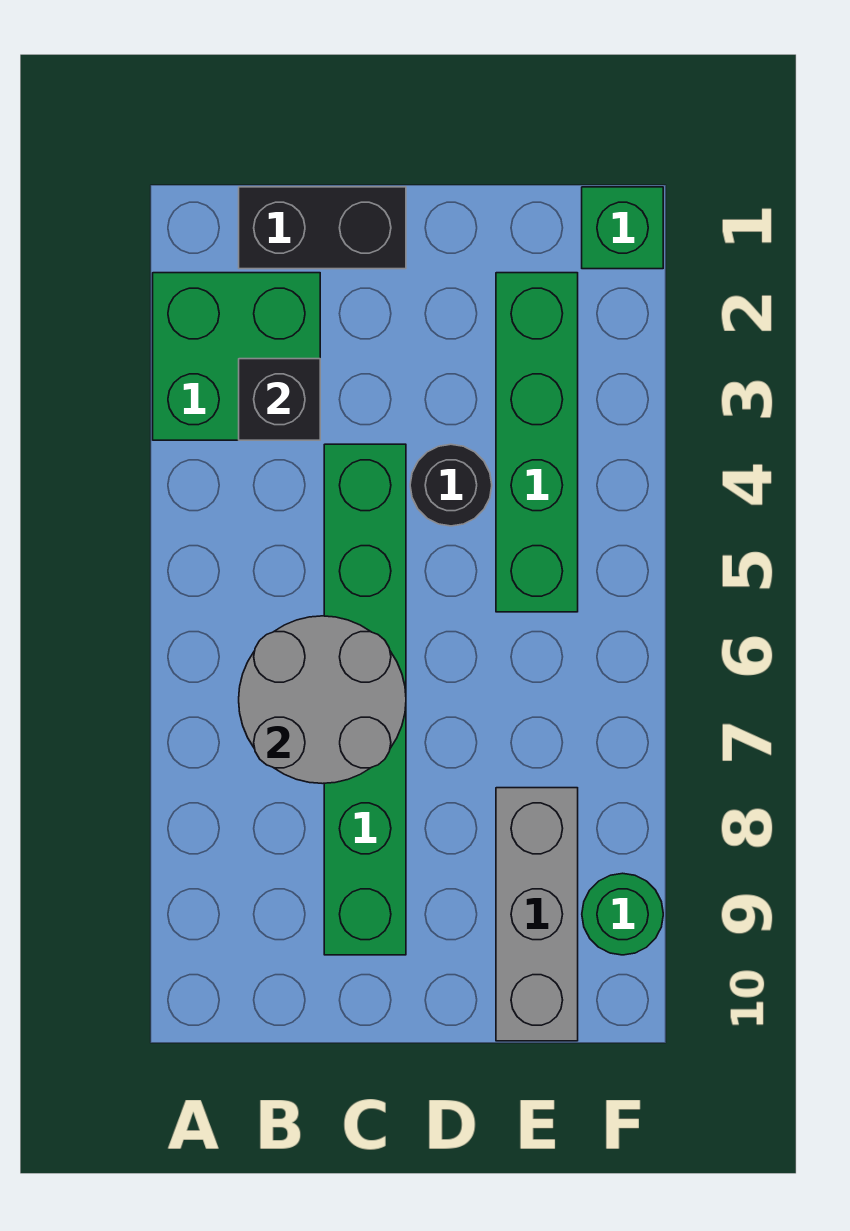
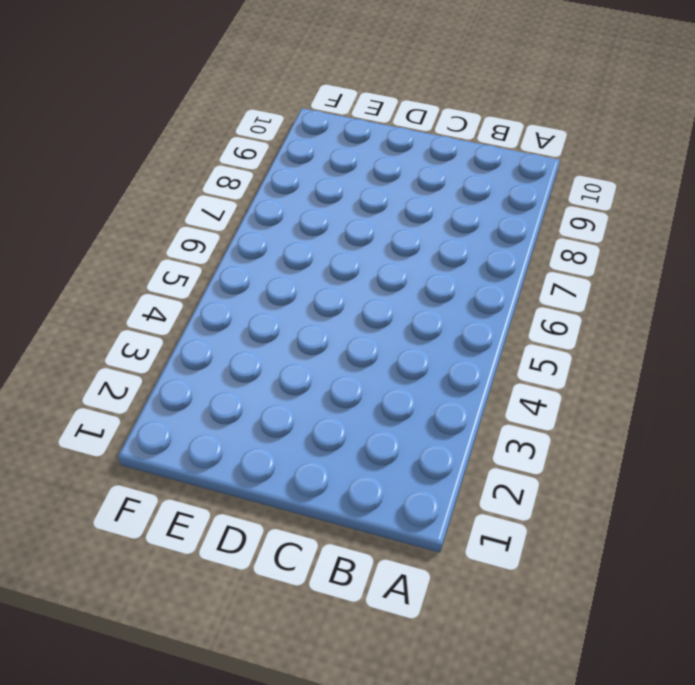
none -> green 2x2 brick [153,273,320,440]
none -> black 1x2 brick [239,187,406,269]

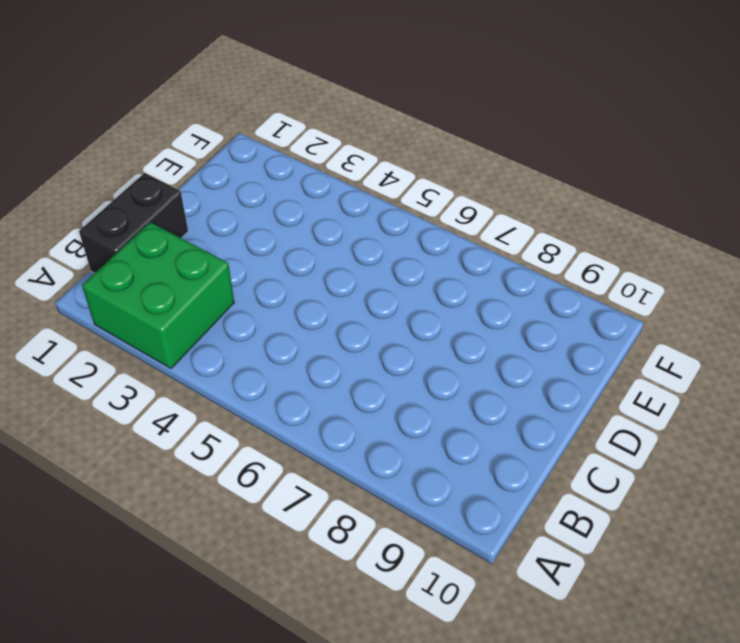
none -> green 1x6 brick [324,444,406,955]
none -> black 1x1 round brick [410,444,492,526]

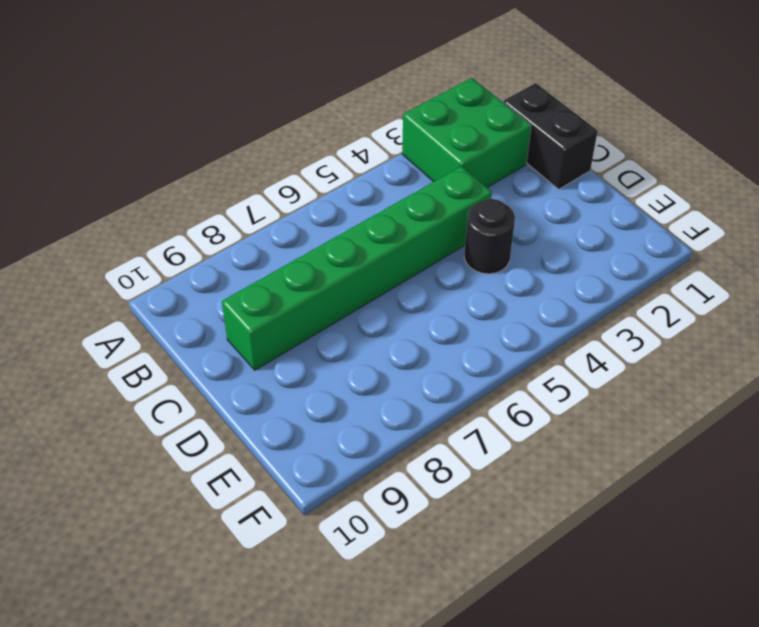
none -> green 1x4 brick [496,273,578,612]
none -> grey 1x3 brick [496,788,578,1041]

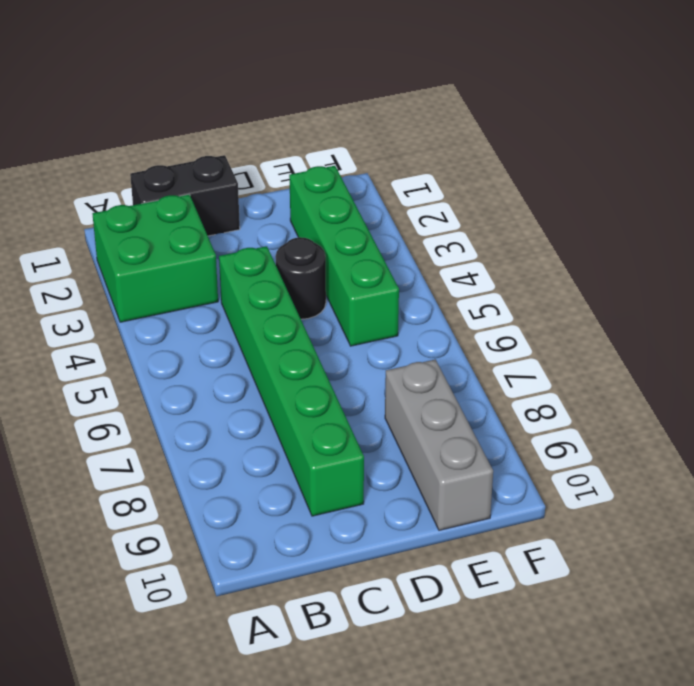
none -> green 1x1 brick [582,187,663,269]
none -> green 1x1 round brick [582,873,663,955]

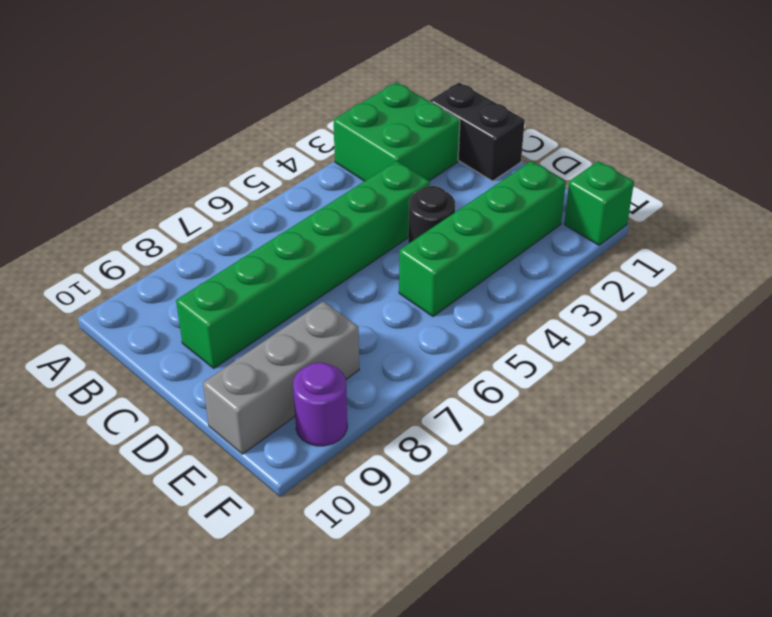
purple 1x1 round brick [293,362,347,446] -> green 1x1 round brick [582,873,663,955]
none -> black 1x1 brick [239,359,320,440]
none -> grey 2x2 round brick [239,616,406,784]

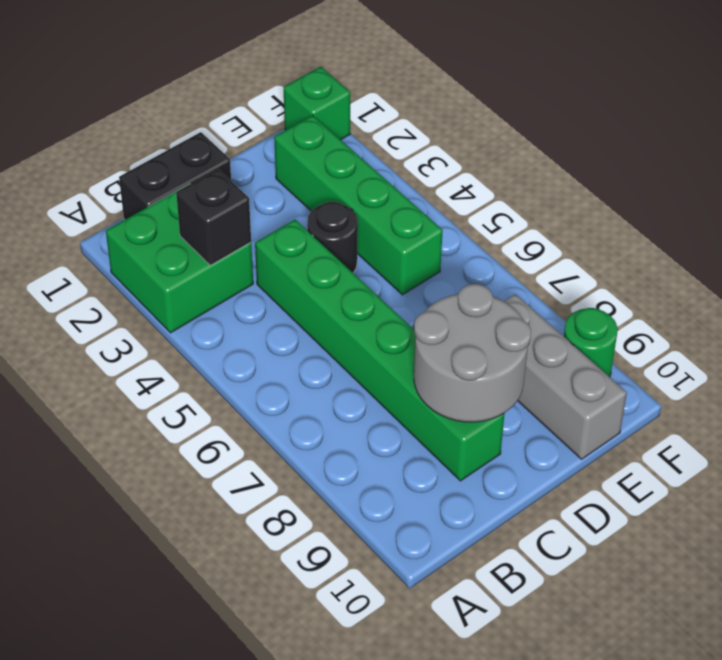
grey 2x2 round brick [414,284,531,422] -> grey 2x2 round brick moved to [239,616,406,784]

